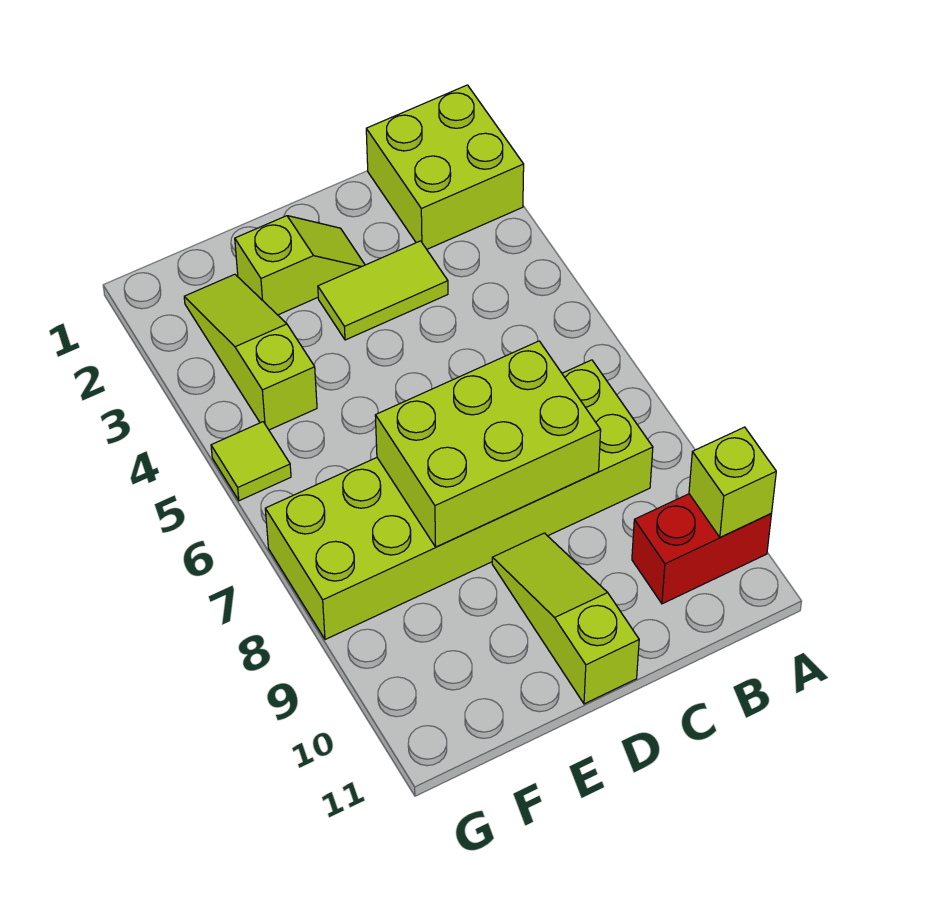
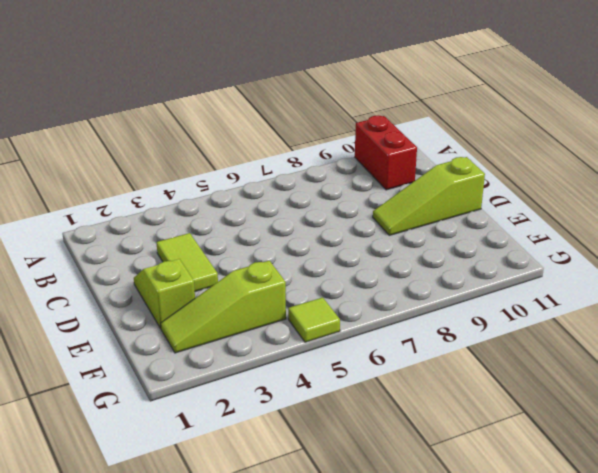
none -> lime 2x2 brick [366,85,524,249]
none -> lime 2x6 brick [265,360,653,640]

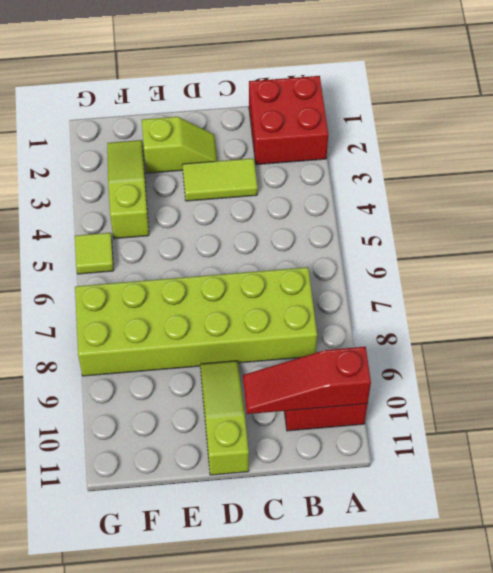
red 2x2 brick [249,76,328,165] -> lime 2x2 brick [366,85,524,249]
red 1x3 slope [243,347,371,414] -> lime 1x1 brick [689,427,776,537]
none -> lime 2x3 brick [375,341,601,547]

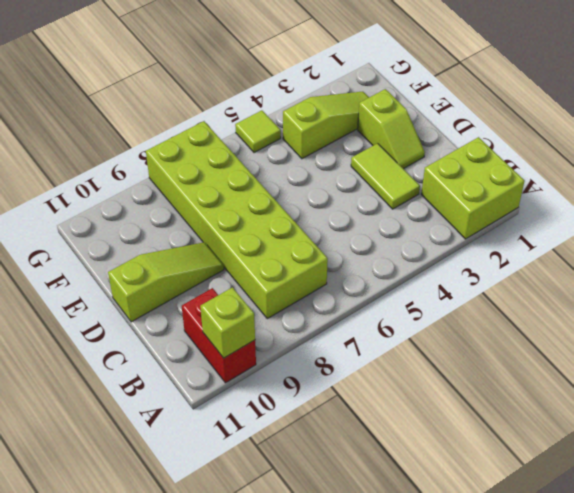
none -> lime 2x3 brick [375,341,601,547]

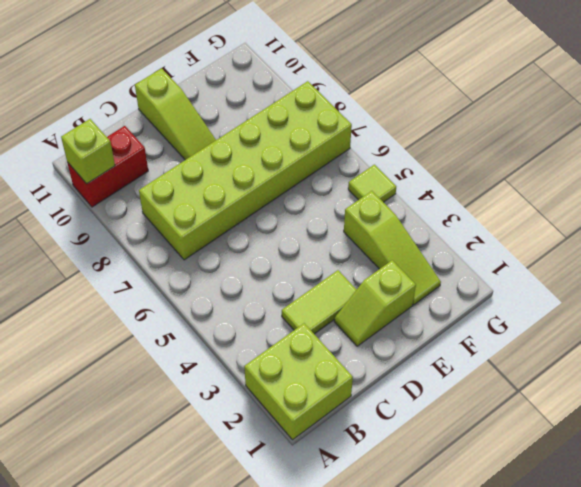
none -> lime 2x3 brick [375,341,601,547]

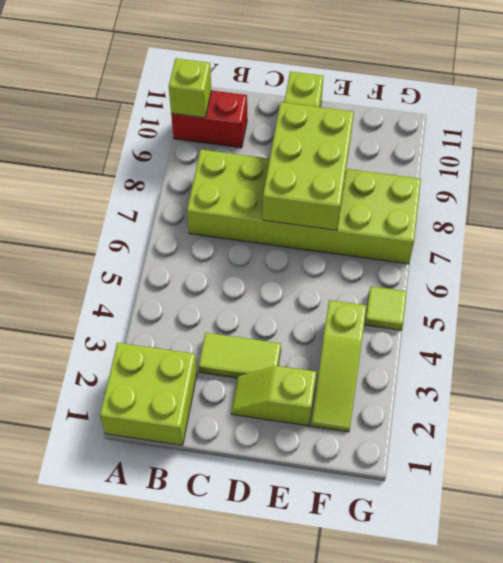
lime 2x3 brick [263,102,354,230] -> lime 2x3 brick turned to [375,341,601,547]

